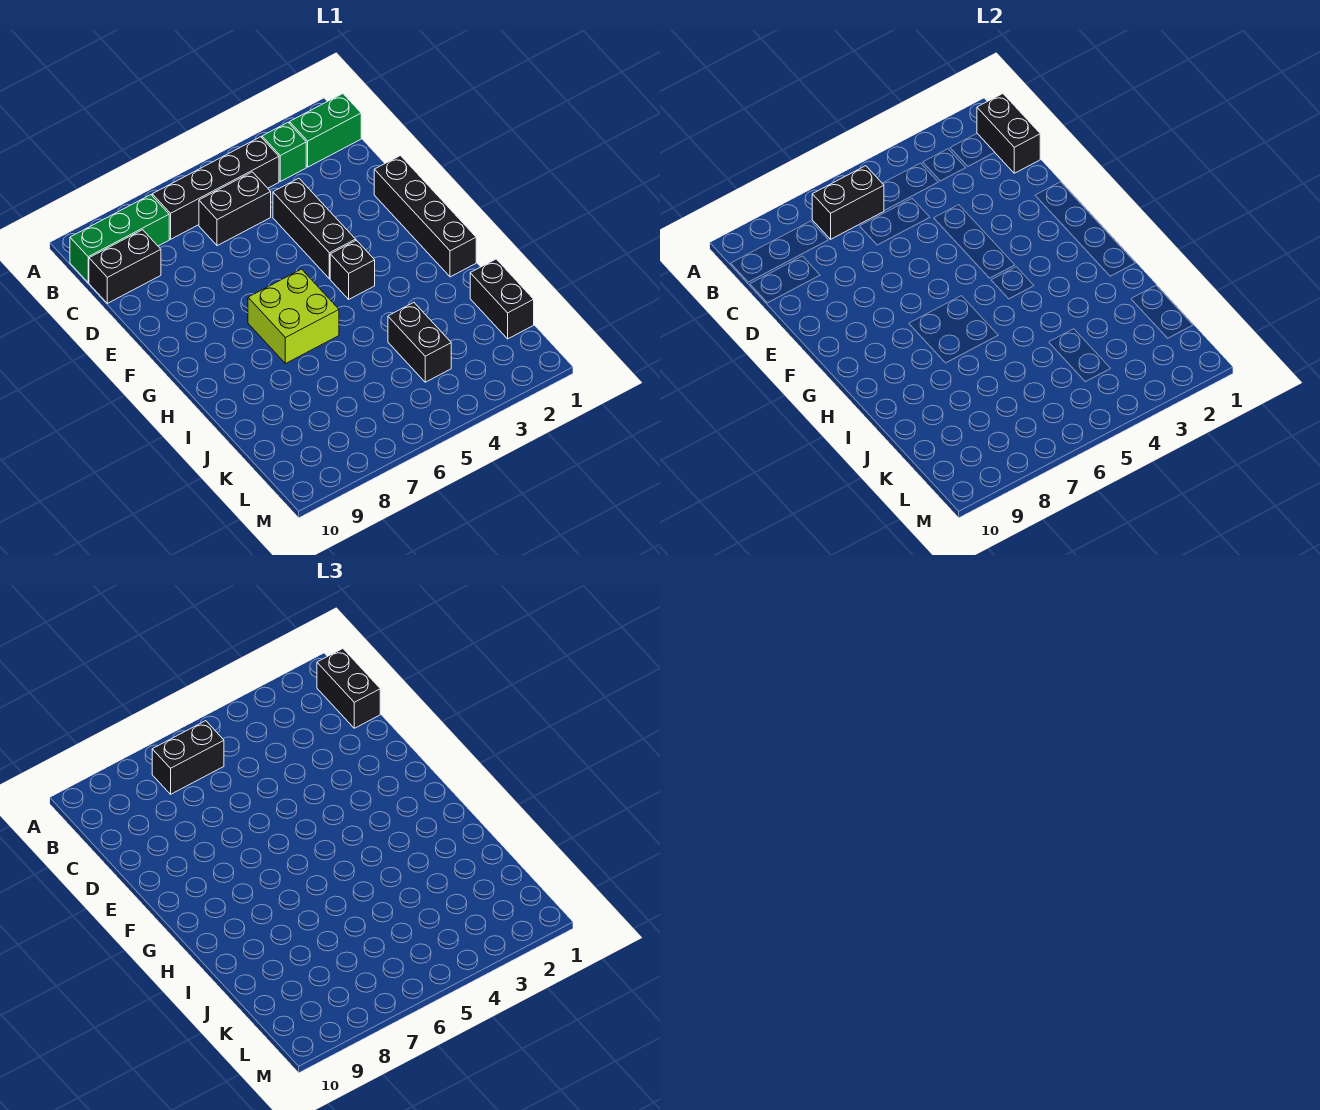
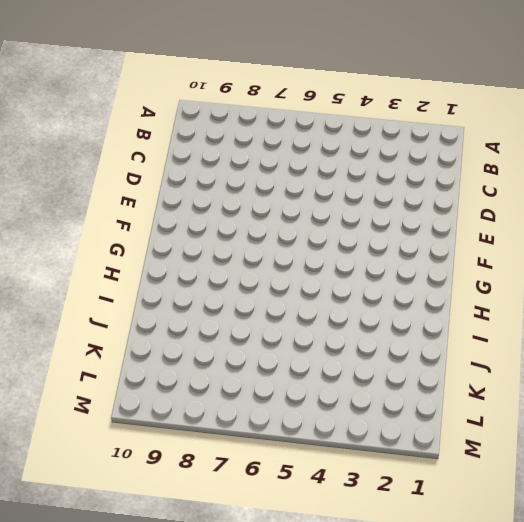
none -> green 1x2 brick [289,94,361,167]
none -> green 1x1 brick [262,123,306,181]
none -> black 1x4 brick [152,137,279,239]

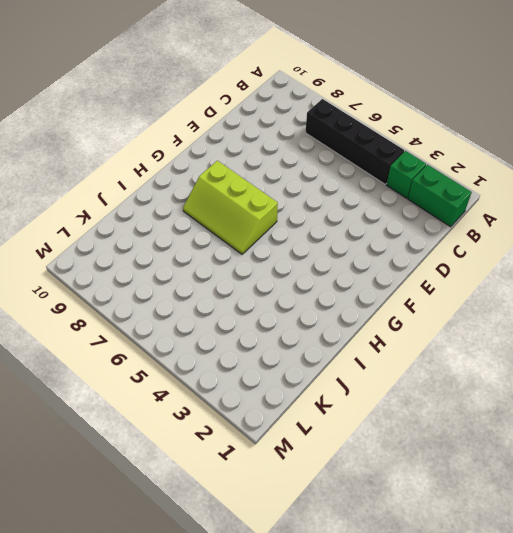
lime 2x3 slope [183,161,278,254] -> lime 2x2 brick [248,269,339,364]
none -> green 1x3 brick [70,195,169,283]
none -> black 1x2 brick [199,172,271,246]
none -> black 1x2 brick [89,230,161,303]

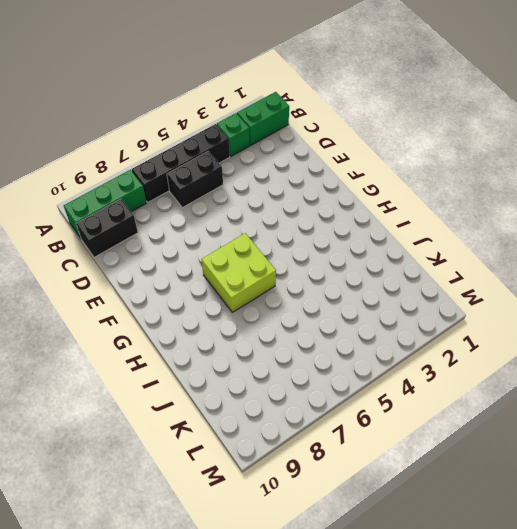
none -> black 1x3 brick [273,178,356,279]
none -> black 1x4 brick [374,156,476,277]
none -> black 1x1 brick [330,240,375,299]

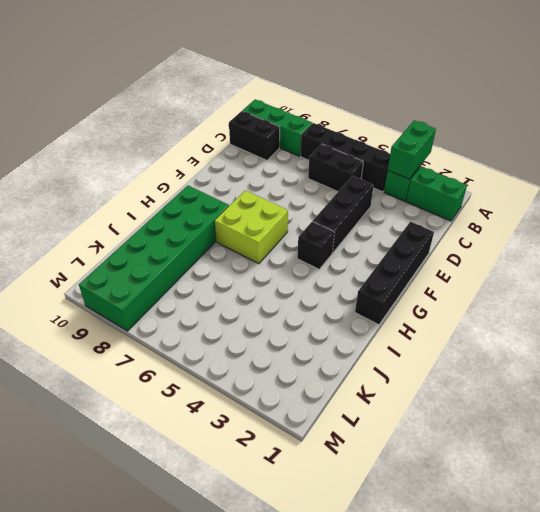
green 1x2 brick [388,120,436,179] -> none
green 2x6 brick [79,185,229,331] -> none
none -> black 1x2 brick [470,259,534,339]
none -> black 1x2 brick [388,302,451,382]
none -> black 1x2 brick [977,94,1040,173]

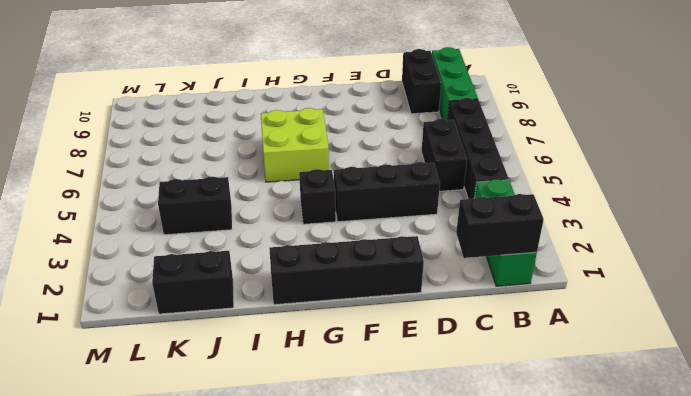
none -> black 1x2 brick [812,166,884,239]
none -> black 1x2 brick [317,649,380,728]
none -> black 1x2 brick [152,721,224,794]

